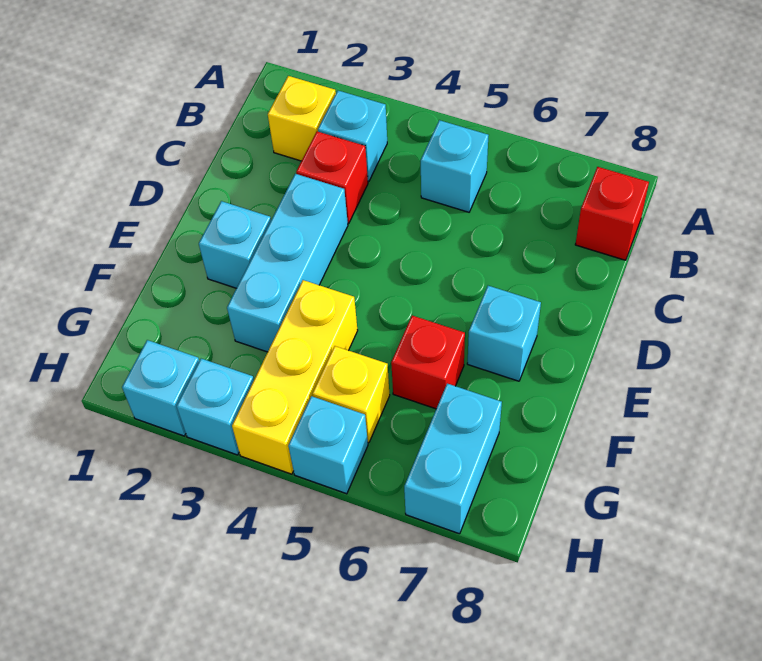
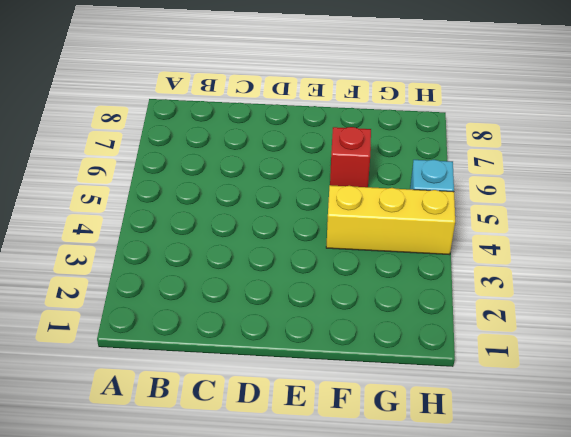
none -> yellow 1x1 brick [268,76,336,161]
none -> cyan 1x1 brick [318,91,387,182]
none -> cyan 1x1 brick [421,120,488,212]

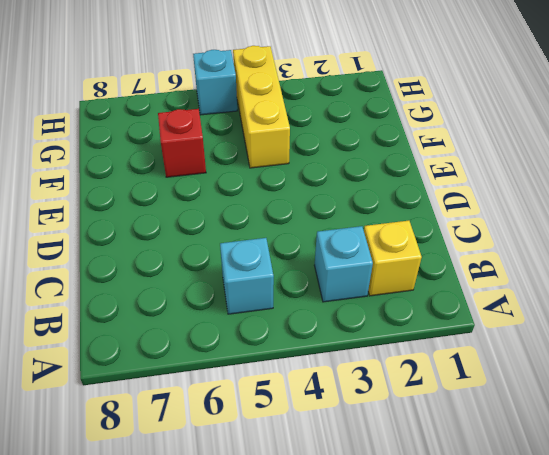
none -> red 1x1 brick [575,167,649,260]
none -> red 1x1 brick [296,131,368,224]
none -> cyan 1x3 brick [227,174,348,352]

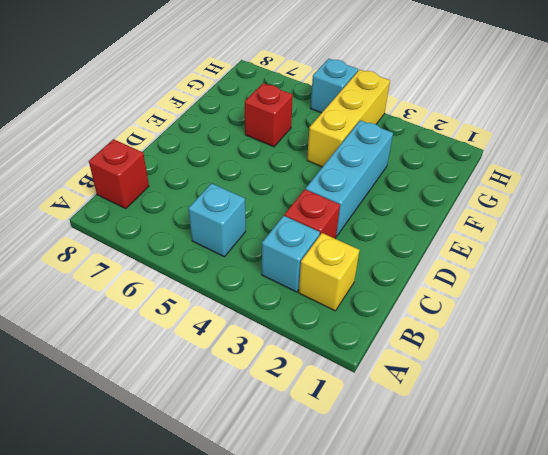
none -> cyan 1x1 brick [199,201,271,288]
none -> cyan 1x1 brick [467,286,541,381]
none -> yellow 1x1 brick [313,346,390,443]

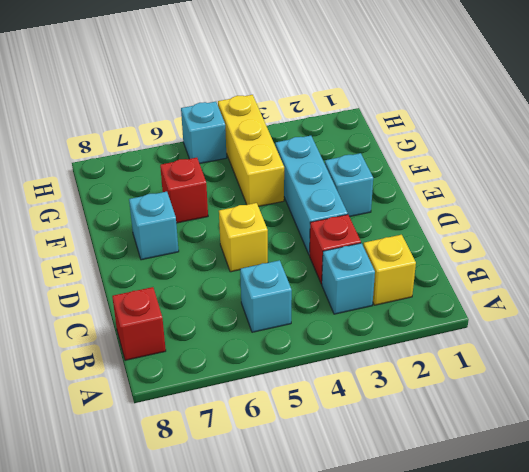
yellow 1x1 brick [219,203,268,272] -> yellow 1x1 brick moved to [313,346,390,443]
none -> cyan 1x2 brick [404,384,502,534]
none -> cyan 1x1 brick [122,340,199,436]
none -> cyan 1x1 brick [177,359,254,455]

